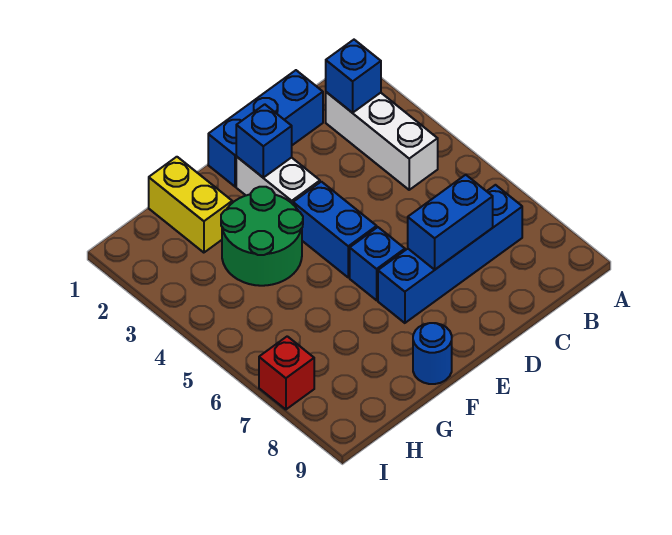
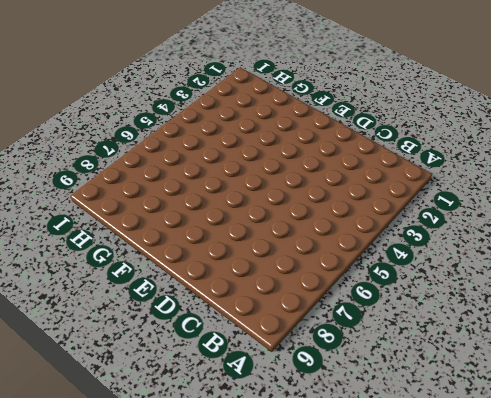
none -> white 1x3 brick [326,92,438,190]
none -> blue 1x4 brick [378,185,522,323]
none -> blue 1x3 brick [208,70,323,187]

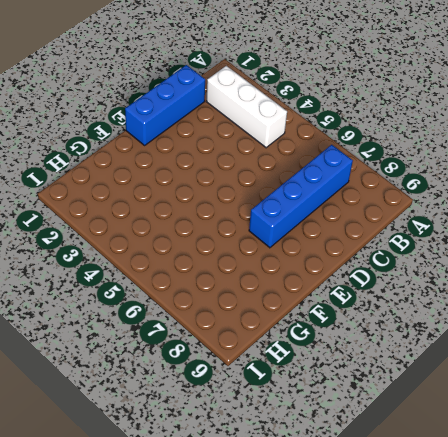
none -> white 1x2 brick [236,157,320,204]
none -> blue 1x2 brick [293,182,377,277]
none -> blue 1x1 brick [350,227,405,300]

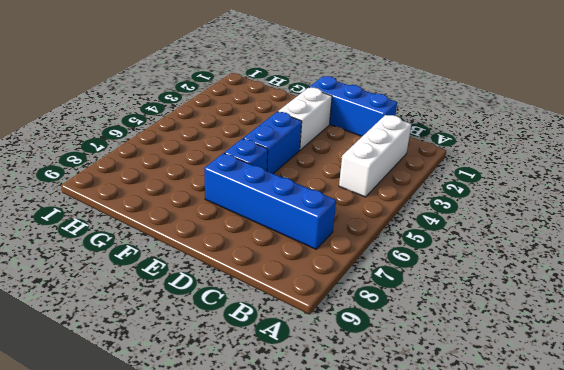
none -> green 2x2 round brick [221,187,303,286]
none -> blue 1x1 round brick [413,323,452,384]
none -> yellow 1x2 brick [149,157,232,253]

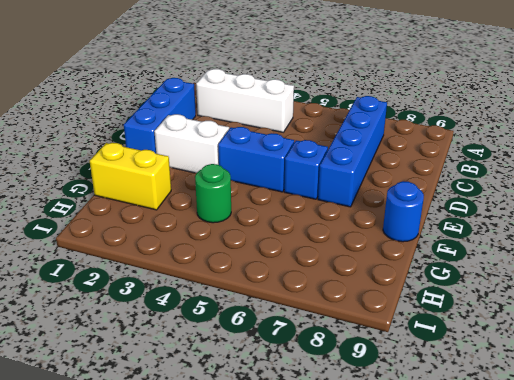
green 1x1 round brick [195,164,231,223] -> green 2x2 round brick [221,187,303,286]
none -> red 1x1 brick [259,336,314,409]
none -> blue 1x1 brick [326,40,381,113]
none -> blue 1x2 brick [408,175,493,270]

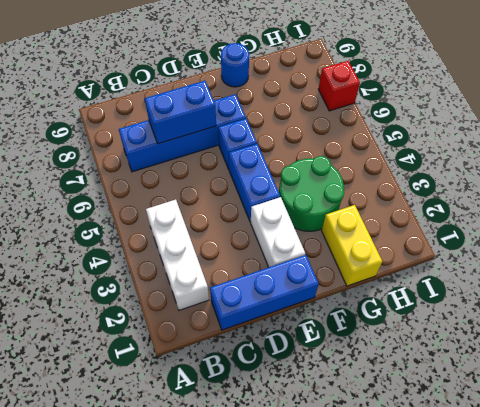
none -> blue 1x1 brick [326,40,381,113]
none -> blue 1x1 brick [236,104,292,178]

